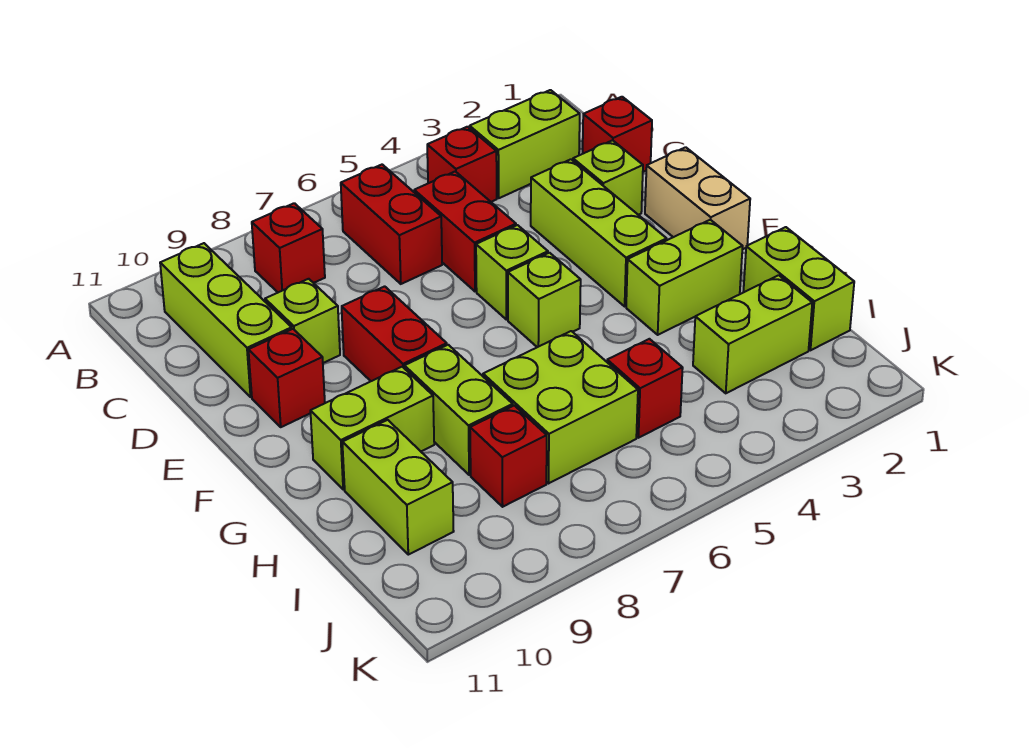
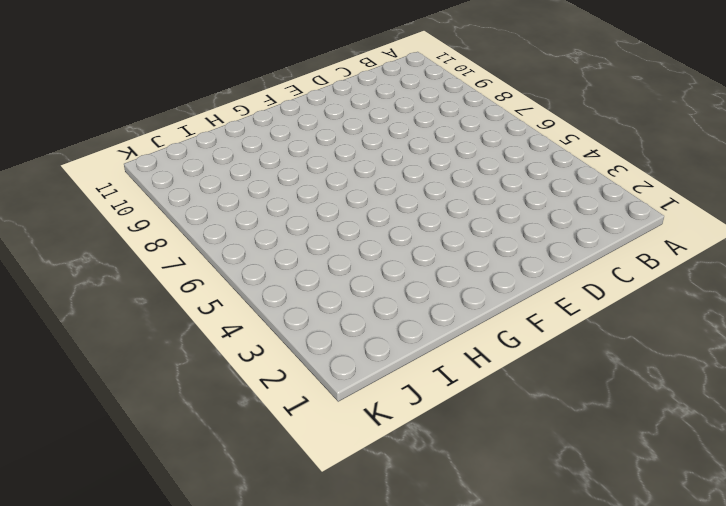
none -> lime 1x2 brick [470,90,580,198]
none -> red 1x1 brick [427,127,497,202]
none -> red 1x2 brick [341,165,442,284]

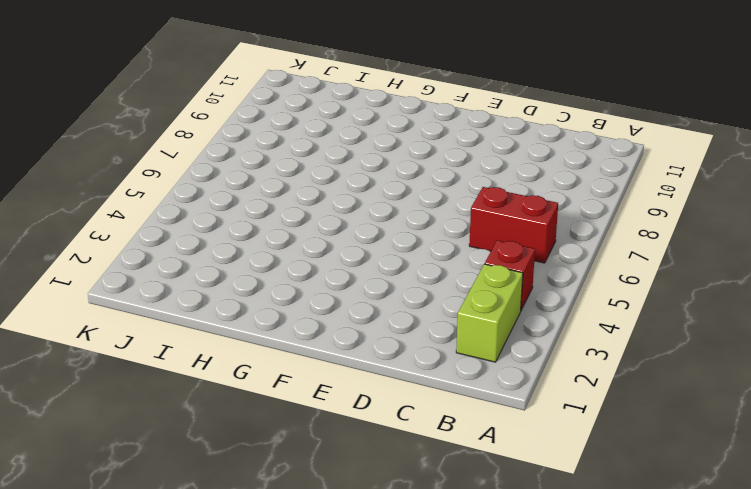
none -> red 1x1 brick [252,203,325,292]
none -> lime 1x3 brick [160,243,292,397]
none -> red 1x1 brick [583,97,652,172]

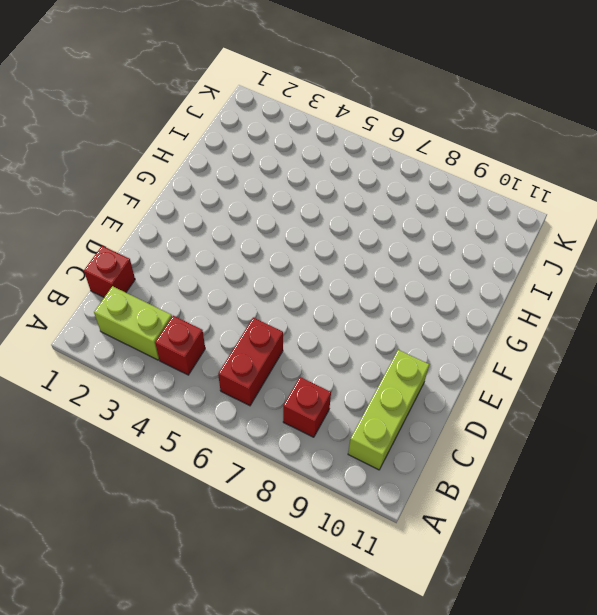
none -> red 1x2 brick [414,171,516,291]
none -> lime 1x1 brick [573,140,643,215]
none -> lime 1x3 brick [531,159,667,306]

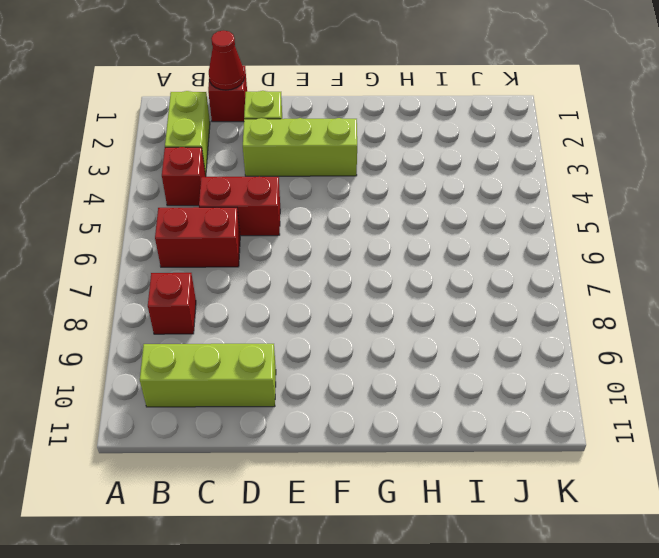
red 1x1 cone [209,31,244,90] -> none
none -> lime 1x1 brick [265,279,340,363]
none -> tan 1x2 brick [645,147,750,250]
none -> lime 1x1 brick [476,225,548,320]

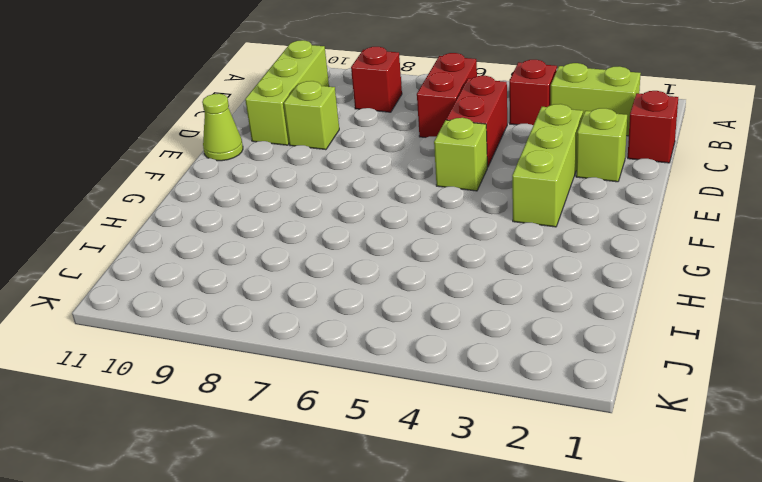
lime 1x1 cone [202,94,243,161] -> none
none -> tan 1x2 brick [645,147,750,250]
none -> red 1x2 brick [342,286,447,381]
none -> red 1x1 brick [249,329,325,427]

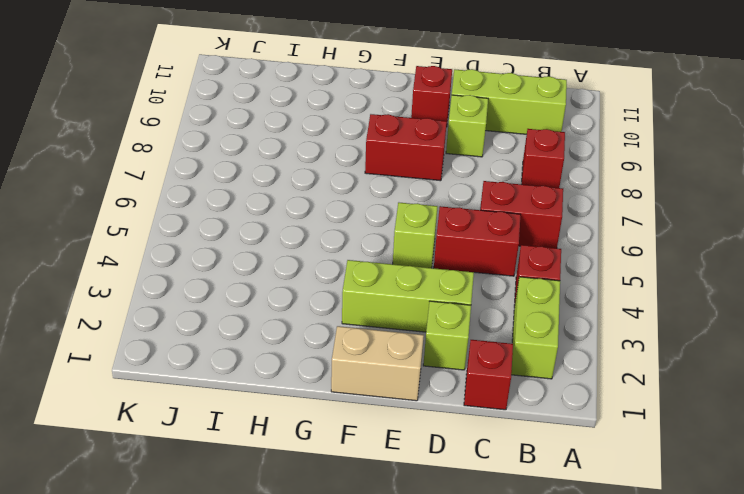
none -> lime 1x1 brick [508,253,581,347]
none -> lime 1x2 brick [626,220,743,335]
none -> lime 1x2 brick [405,345,513,475]

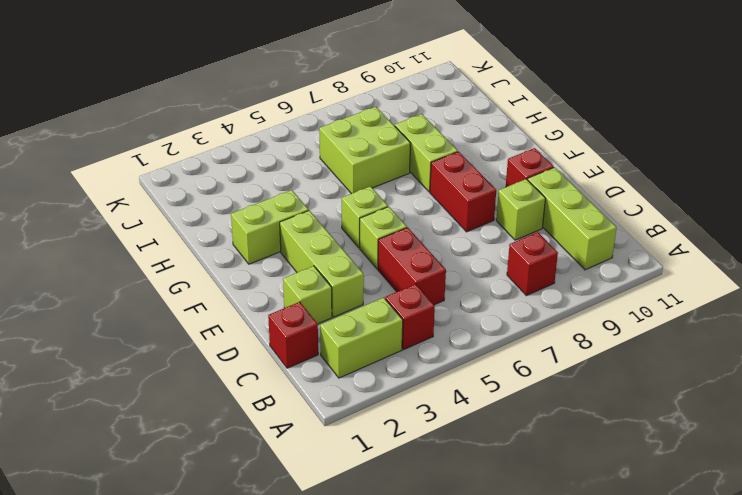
none -> red 1x2 brick [341,165,442,284]
none -> tan 1x2 brick [645,147,750,250]
none -> lime 1x2 brick [310,367,434,490]

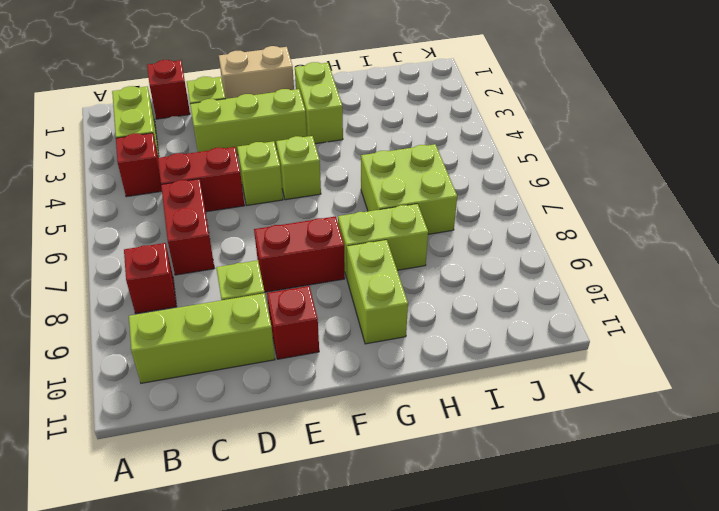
red 1x2 brick [161,179,214,275] -> red 1x2 brick turned to [341,165,442,284]
none -> lime 1x2 brick [743,227,854,350]
none -> lime 1x2 brick [342,420,454,555]
none -> lime 1x2 brick [693,275,812,393]

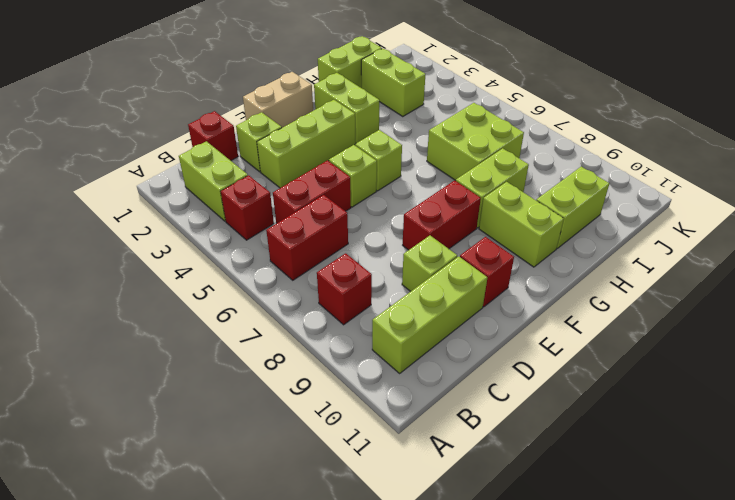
none -> red 1x1 brick [607,339,683,438]
none -> red 1x1 brick [470,405,547,507]

